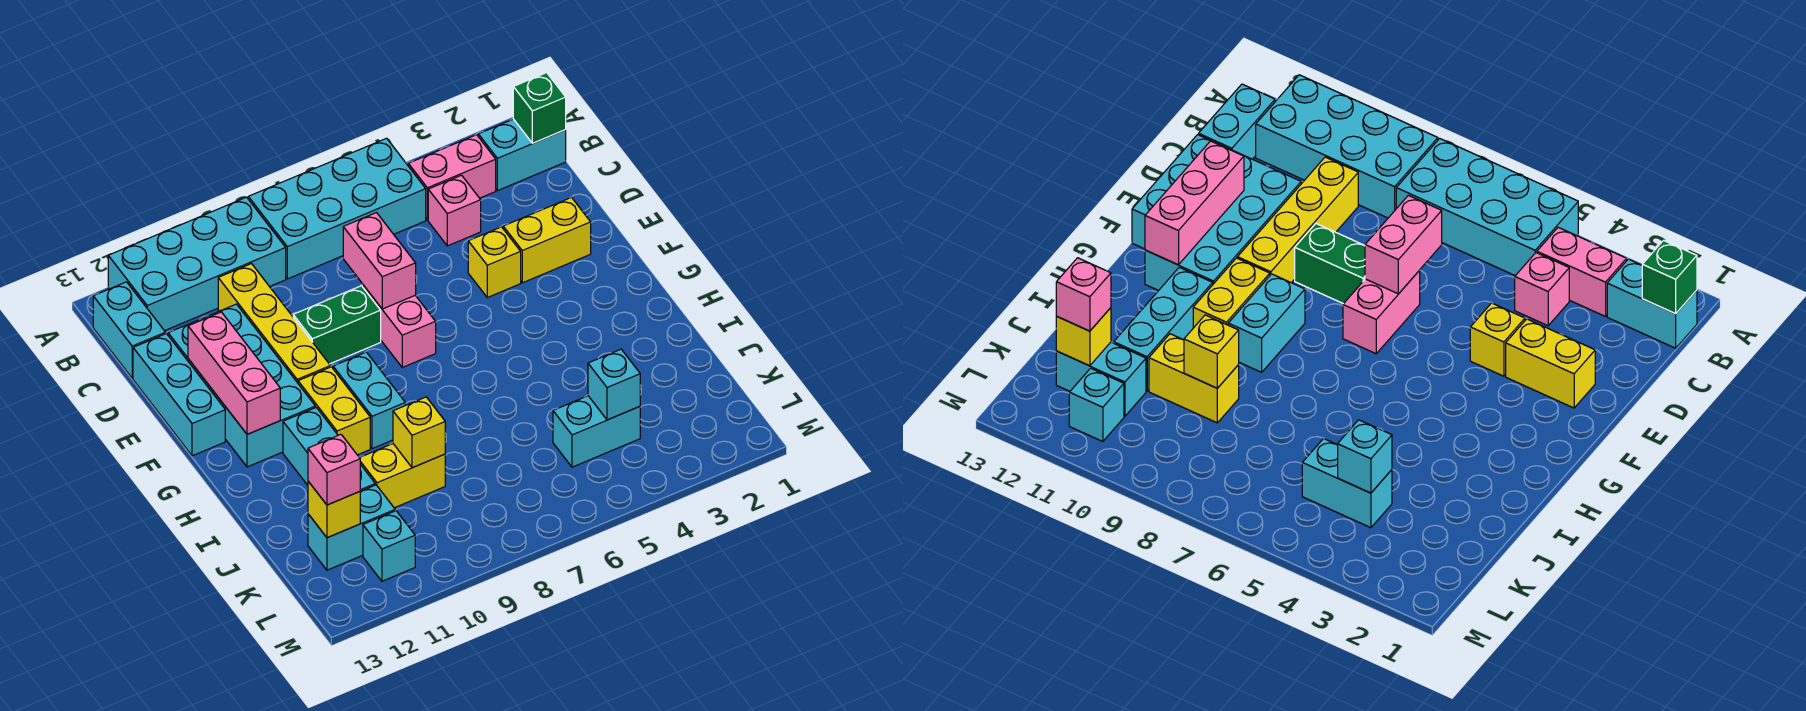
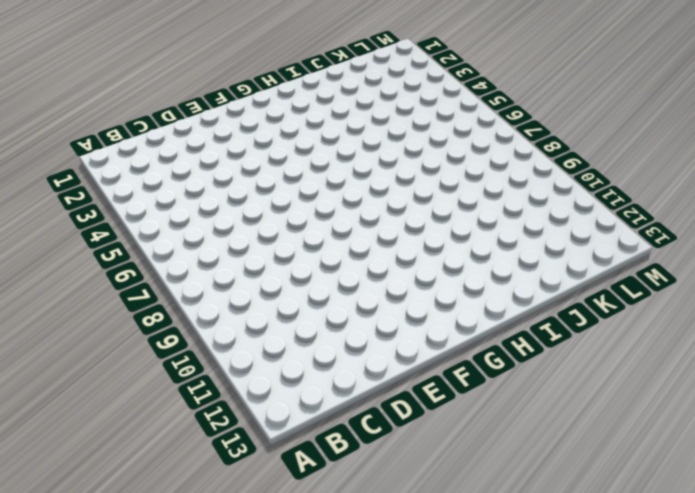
none -> cyan 2x4 brick [248,138,426,279]
none -> cyan 2x4 brick [108,197,286,331]
none -> cyan 1x2 brick [478,119,566,191]

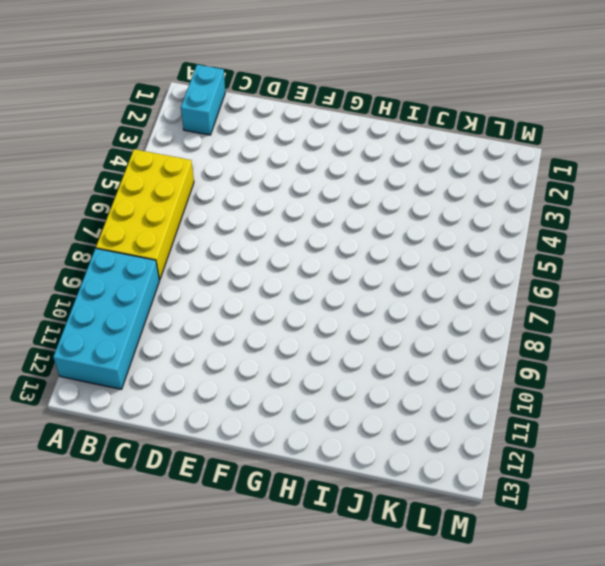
yellow 2x4 brick [96,149,194,280] -> cyan 2x4 brick [248,138,426,279]
none -> pink 1x2 brick [408,135,496,220]
none -> cyan 1x2 brick [93,282,166,378]
none -> pink 1x1 brick [428,175,481,246]

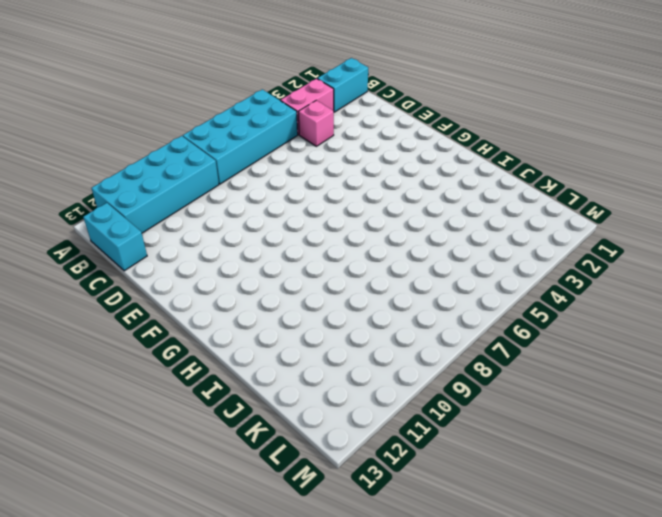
none -> yellow 1x4 brick [218,264,330,383]
none -> cyan 2x4 brick [168,304,315,467]
none -> cyan 1x3 brick [133,334,225,456]

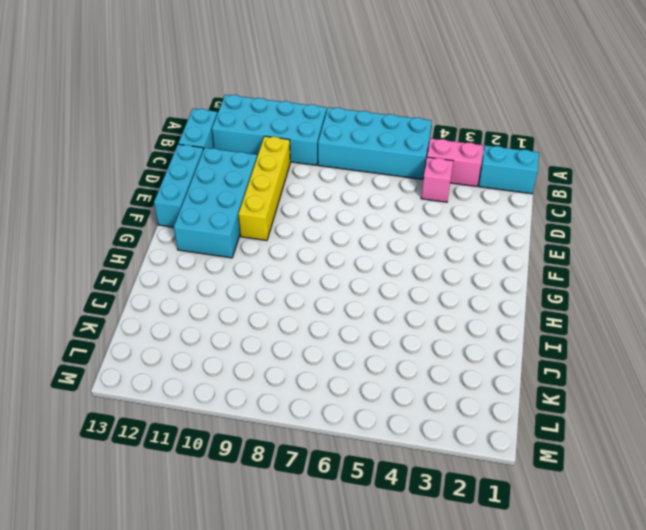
none -> yellow 1x2 brick [503,198,591,283]
none -> yellow 1x1 brick [468,227,521,297]
none -> pink 1x2 brick [363,285,436,367]

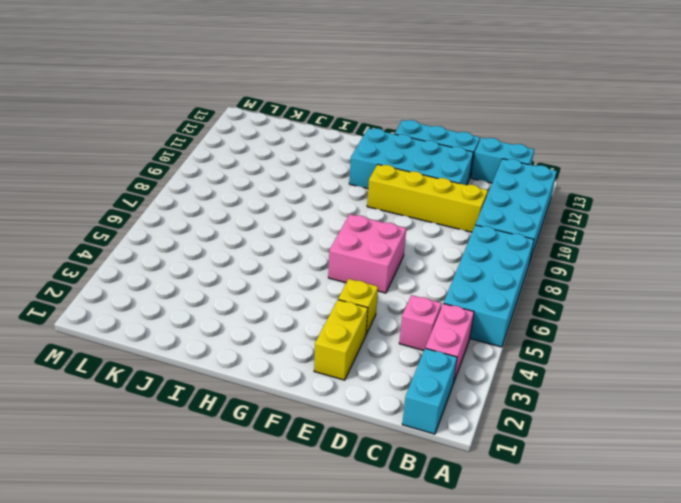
pink 2x2 brick [328,214,406,293] -> pink 1x2 brick [363,285,436,367]
none -> green 1x2 brick [293,286,381,364]
none -> cyan 1x2 brick [333,352,405,449]
none -> yellow 1x2 brick [298,367,370,455]

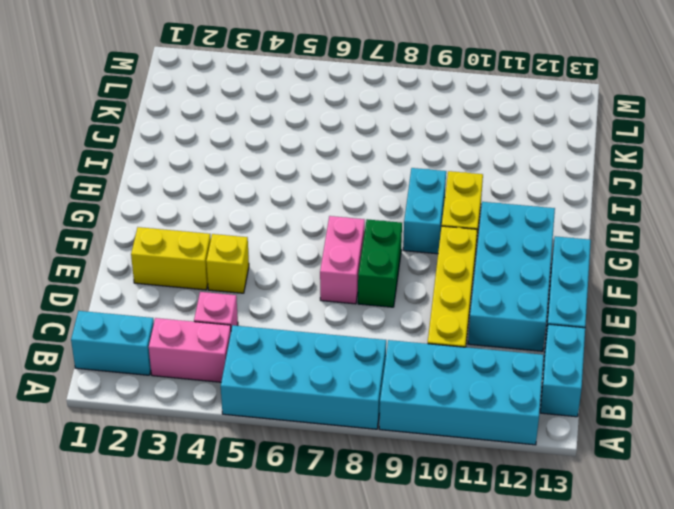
green 1x2 brick [358,219,402,307] -> green 1x2 brick turned to [293,286,381,364]
none -> cyan 1x3 brick [283,408,375,491]
none -> yellow 1x2 brick [360,444,445,508]
none -> cyan 1x2 brick [553,396,640,467]

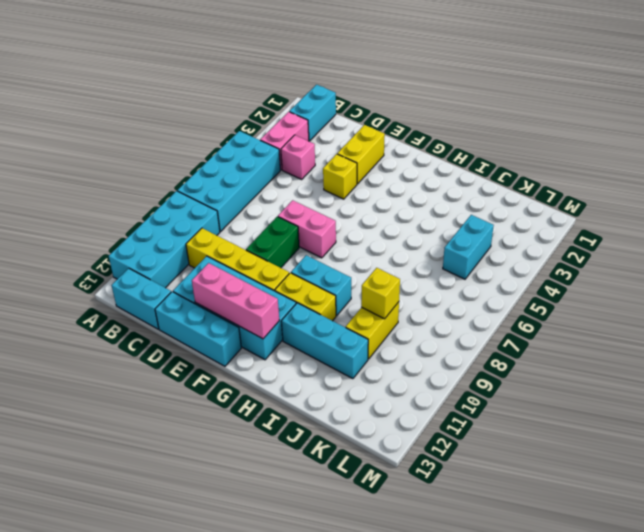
none -> cyan 1x2 brick [308,485,395,570]
none -> cyan 1x1 brick [363,511,415,581]
none -> green 1x1 brick [513,73,566,143]

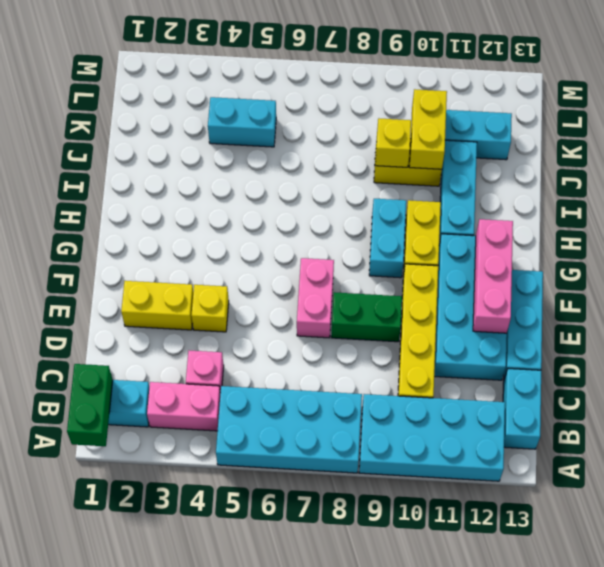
green 1x2 brick [67,364,113,446] -> green 1x1 brick [513,73,566,143]
yellow 1x2 brick [409,89,447,169] -> none
none -> cyan 1x1 brick [363,511,415,581]
none -> pink 1x2 brick [343,213,416,309]
none -> cyan 1x1 brick [588,349,640,420]

